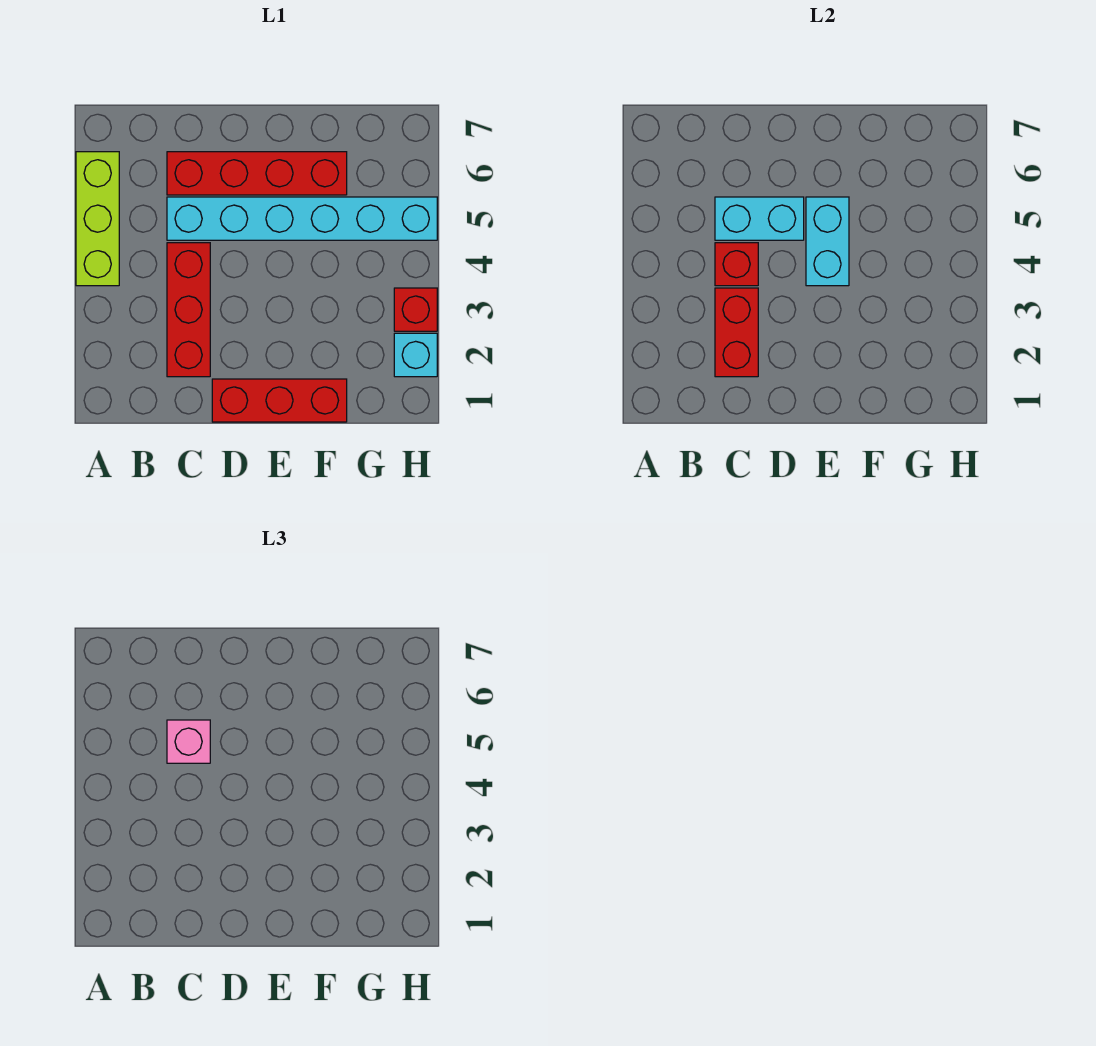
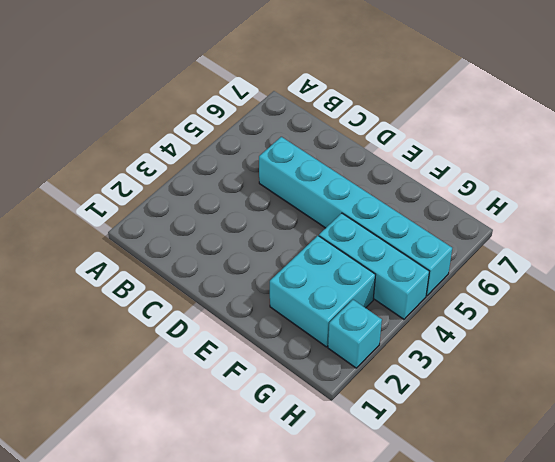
cyan 2x2 brick [270,236,375,347] -> none
cyan 1x3 brick [319,213,430,319] -> none
none -> lime 1x3 brick [76,152,119,286]
none -> red 1x3 brick [167,243,210,377]
none -> red 1x4 brick [167,152,347,195]

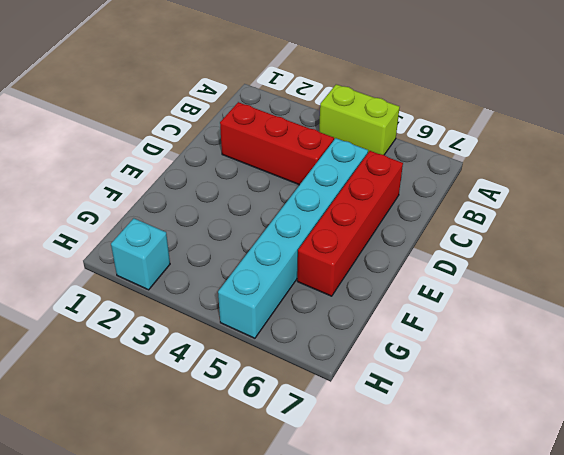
lime 1x2 brick [319,84,400,155] -> lime 1x3 brick [76,152,119,286]
none -> red 1x3 brick [212,379,347,422]
none -> red 1x1 brick [394,288,437,331]
none -> red 1x2 brick [715,288,758,377]

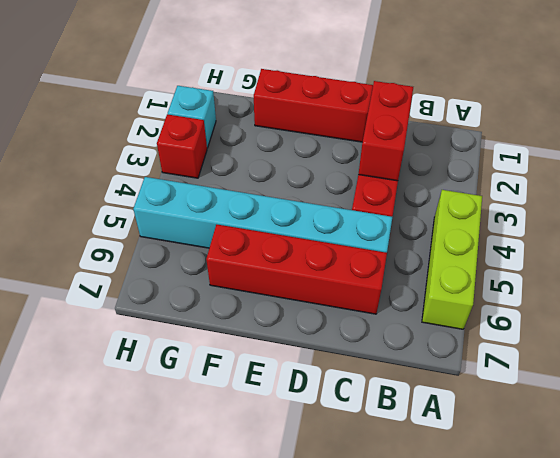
none -> red 1x1 brick [715,243,758,286]
none -> cyan 1x2 brick [715,197,804,240]
none -> cyan 1x2 brick [806,197,849,286]

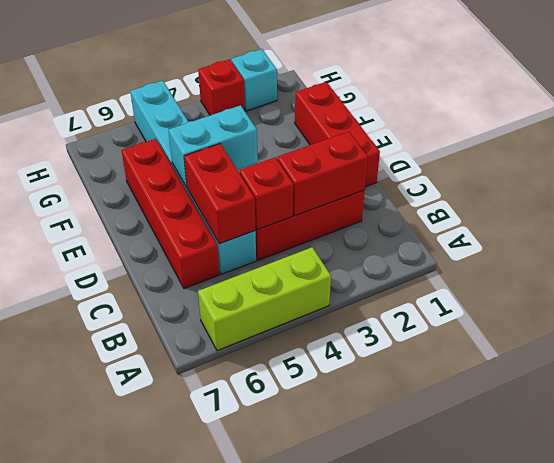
red 1x2 brick [184,144,255,244] -> cyan 1x2 brick [715,197,804,240]
none -> pink 1x1 brick [167,720,210,763]

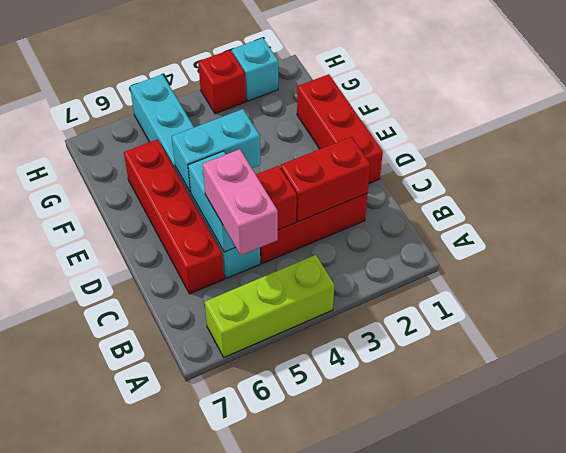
pink 1x2 brick [203,149,278,255] -> pink 1x1 brick [167,720,210,763]

